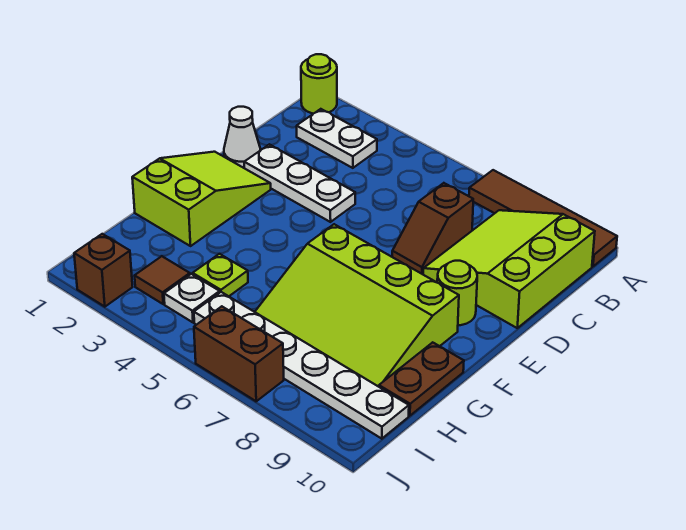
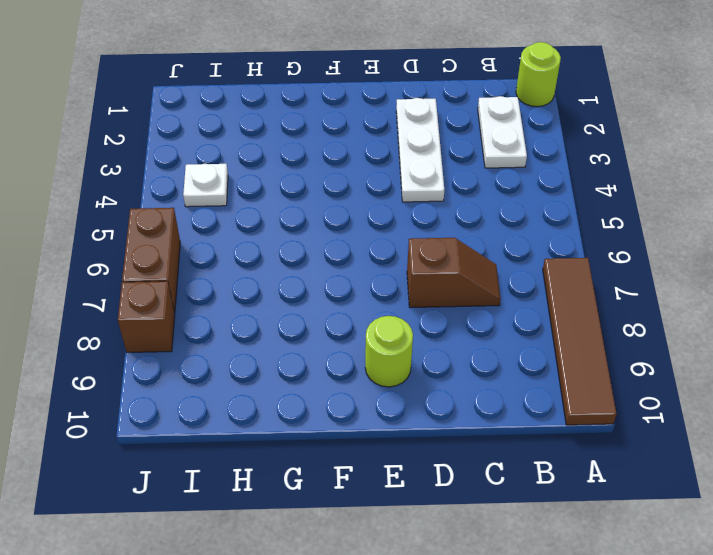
brown 1x2 slope [407,238,501,308] -> brown 1x2 slope turned to [392,183,473,274]
brown 1x1 brick [118,281,175,353] -> brown 1x1 brick moved to [74,234,133,307]
none -> lime 3x3 slope [423,210,595,328]
none -> white 1x1 cone [224,107,260,168]
none -> lime 2x3 slope [132,152,271,246]

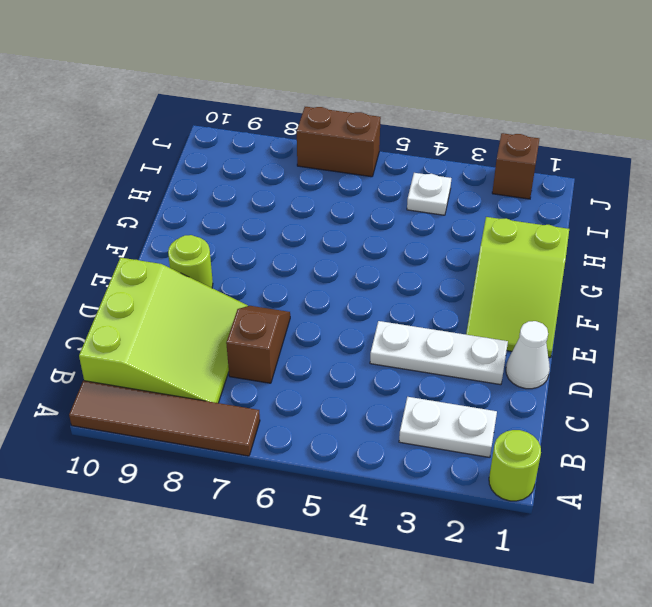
none -> lime 3x4 slope [255,224,459,387]
none -> brown 1x2 plate [379,342,464,416]
none -> lime 1x1 plate [193,254,248,296]

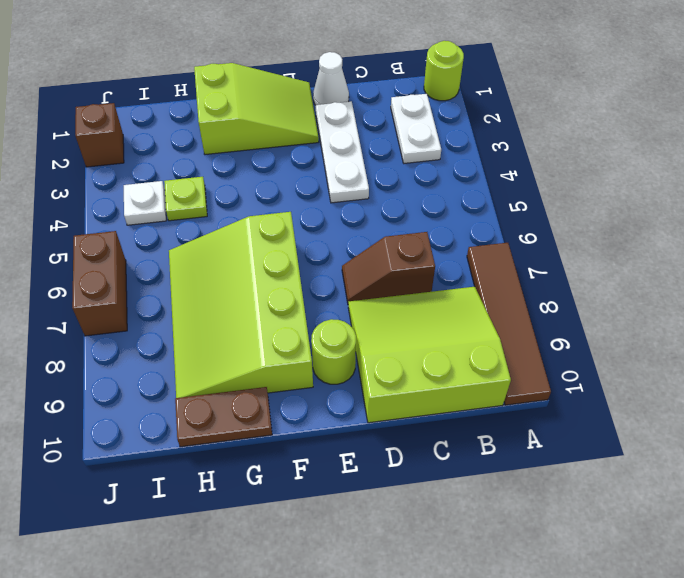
none -> brown 1x1 tile [135,256,190,304]
none -> white 1x6 plate [194,292,409,439]

